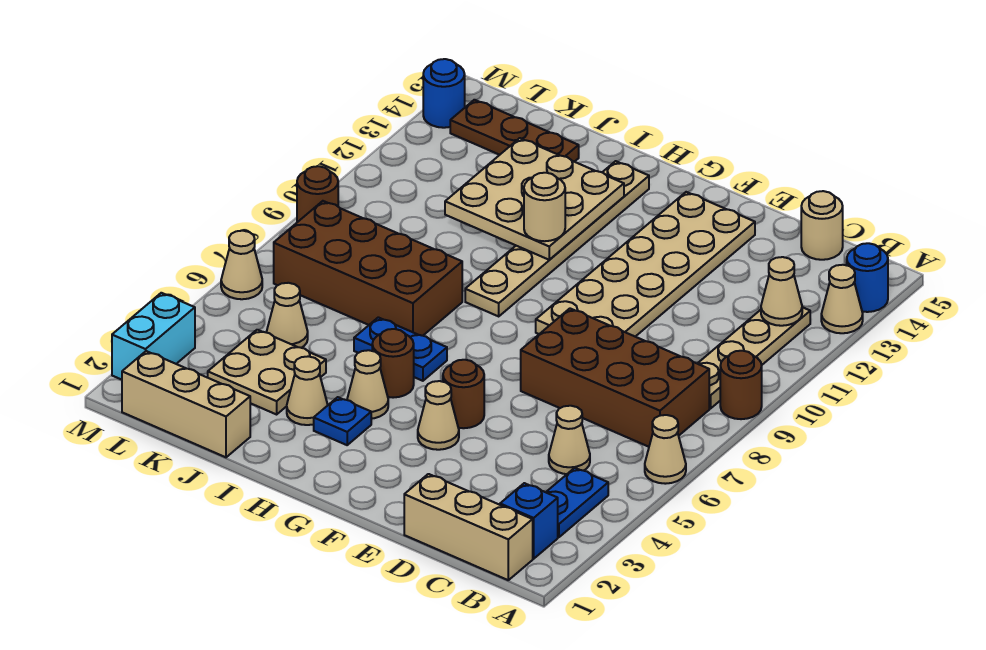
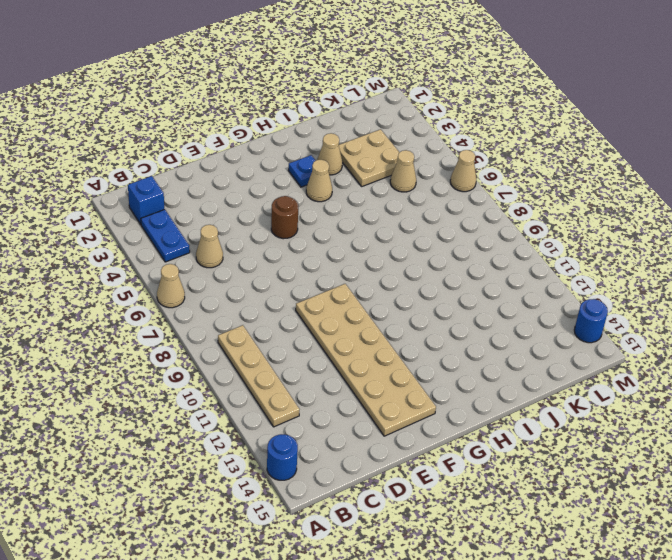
none -> brown 1x1 round brick [720,351,762,419]
none -> tan 1x1 cone [821,265,863,333]
none -> tan 1x3 brick [404,474,533,580]
none -> brown 2x4 brick [521,309,709,447]

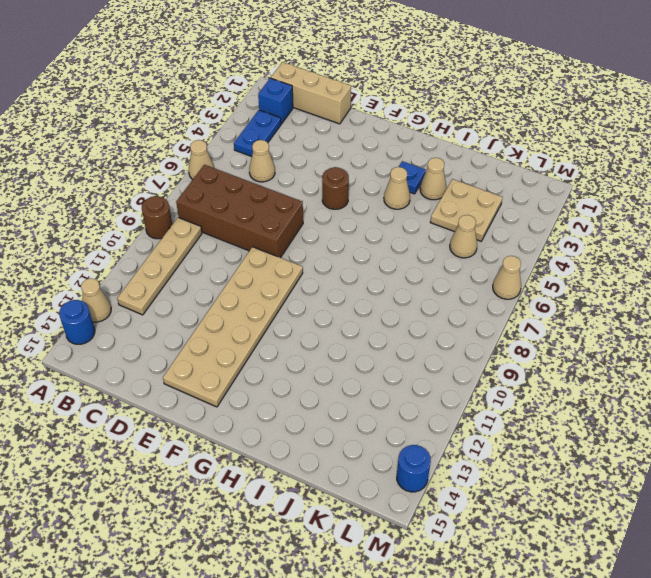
none -> tan 1x1 round brick [801,191,843,260]
none -> tan 1x1 cone [418,381,459,450]
none -> brown 1x1 round brick [372,329,414,398]
none -> blue 1x2 plate [354,317,447,381]

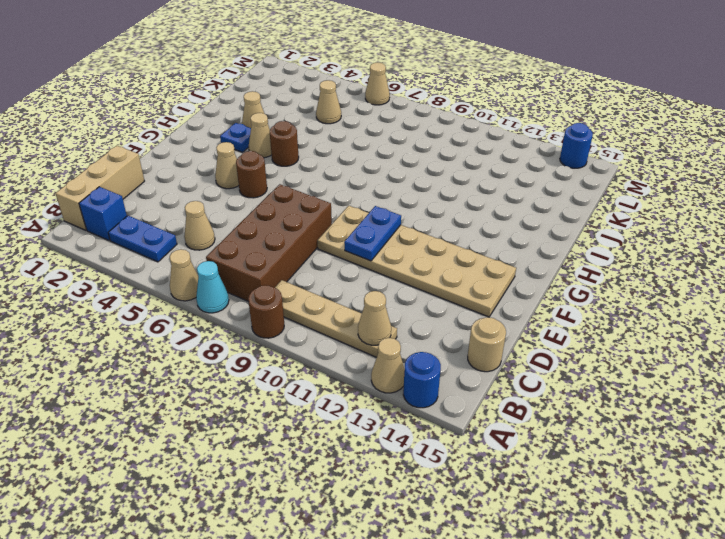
cyan 1x1 cone [196,261,229,313] -> none
blue 1x2 plate [344,206,401,261] -> blue 1x2 plate moved to [354,317,447,381]
none -> tan 1x6 plate [465,161,649,316]
none -> brown 2x4 brick [274,201,462,336]
none -> tan 1x3 brick [122,351,250,457]
none -> tan 2x2 plate [208,330,326,414]

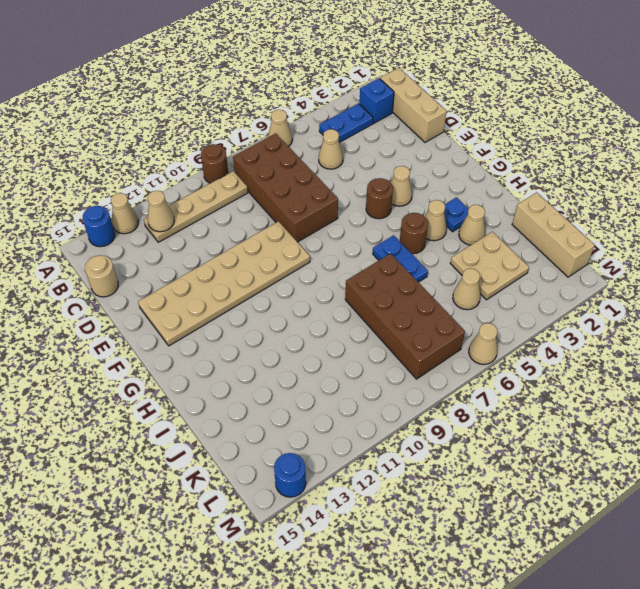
none -> tan 1x6 plate [465,161,649,316]
none -> brown 1x3 plate [450,100,579,162]
none -> cyan 1x2 brick [112,293,195,380]
none -> brown 1x1 round brick [297,166,338,222]

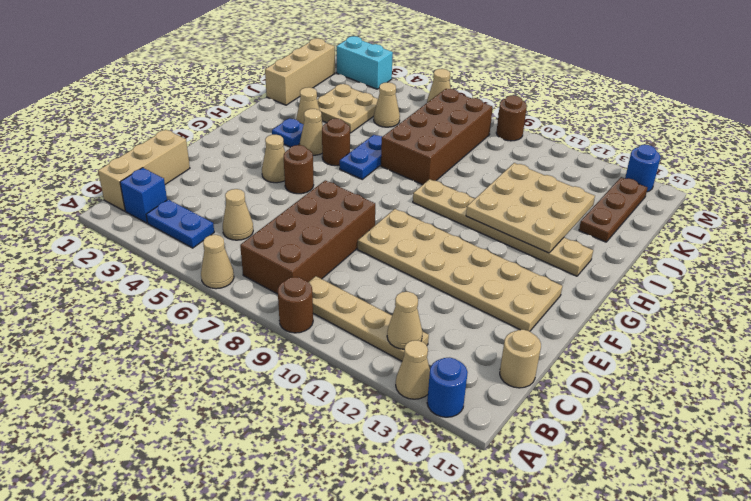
none -> tan 1x1 round brick [524,173,565,241]

